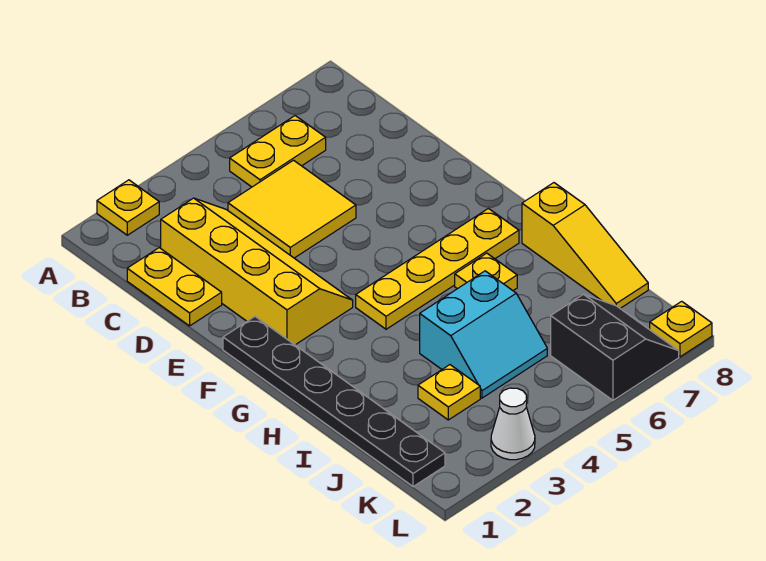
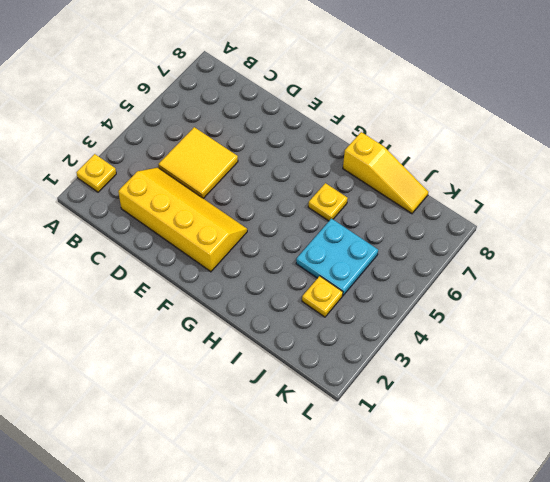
cyan 2x2 plate [296,219,378,296] -> cyan 2x2 slope [420,271,547,398]
none -> yellow 1x2 plate [230,116,326,187]
none -> yellow 1x2 plate [127,248,222,326]
none -> black 1x6 plate [223,317,445,487]

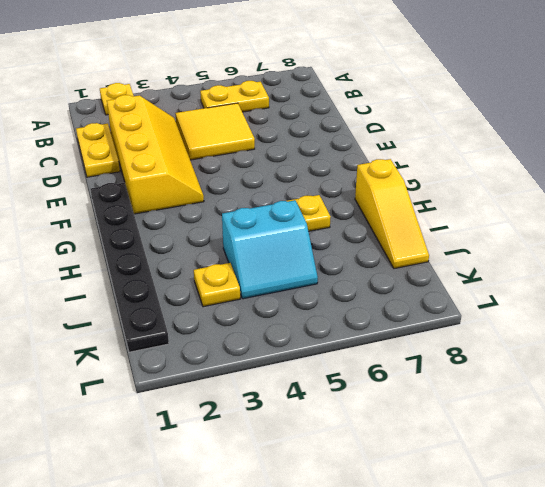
none -> yellow 1x4 plate [356,208,519,329]
none -> black 2x2 slope [551,294,679,400]
none -> white 1x1 cone [491,388,535,460]

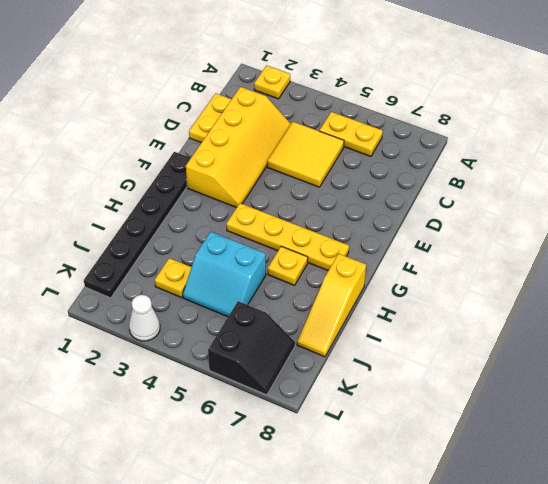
none -> yellow 1x1 plate [650,301,712,357]

